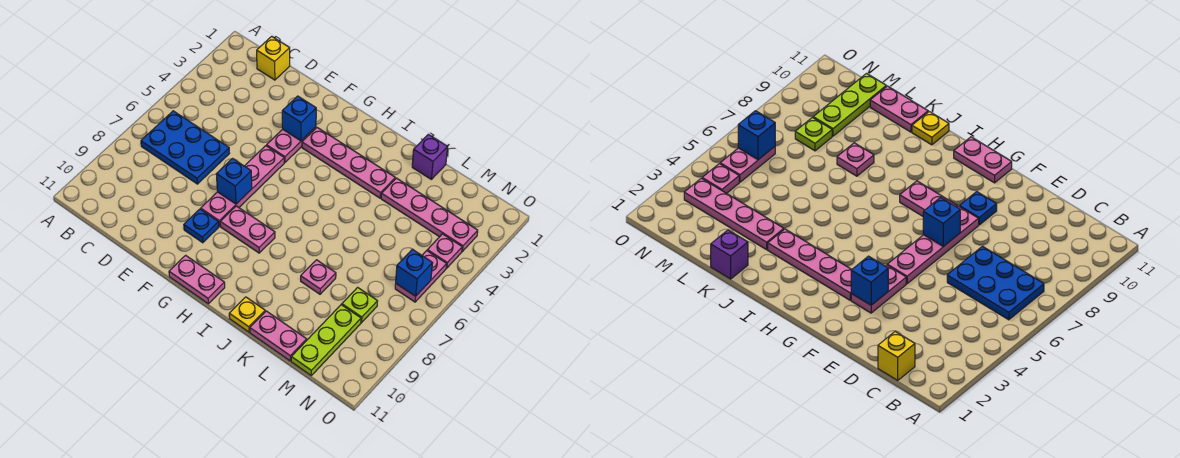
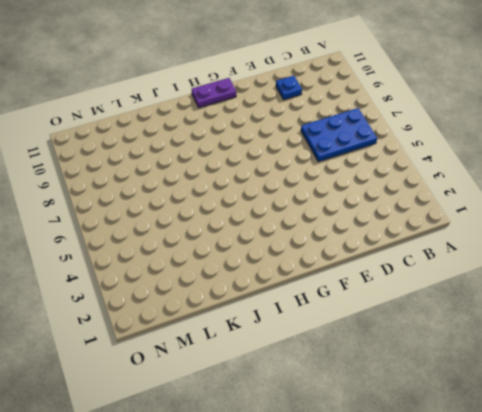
blue 1x1 plate [276,76,302,100] -> blue 1x1 plate moved to [184,209,219,243]
purple 1x2 plate [192,78,237,108] -> pink 1x2 plate [169,255,225,304]
none -> yellow 1x1 brick [257,36,290,80]
none -> pink 1x2 plate [267,127,316,162]
none -> pink 1x4 plate [201,146,284,226]

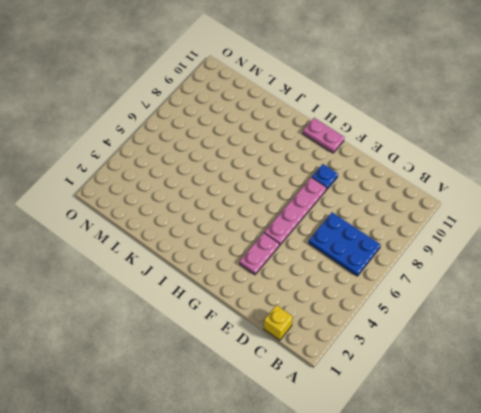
none -> pink 1x4 plate [302,128,395,198]
none -> pink 1x2 plate [220,206,275,253]
none -> yellow 1x1 plate [229,297,265,332]

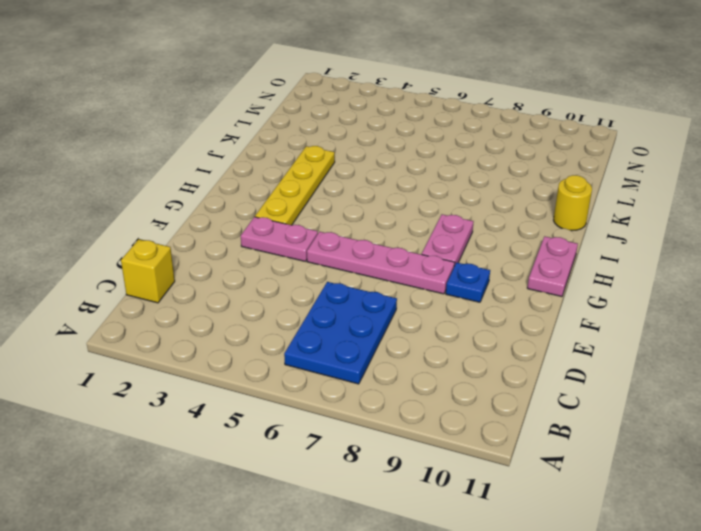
yellow 1x4 plate [255,146,335,225] -> pink 1x4 plate [302,128,395,198]
yellow 1x1 round brick [554,175,592,231] -> yellow 1x1 plate [229,297,265,332]
none -> purple 1x1 brick [412,134,448,179]
none -> pink 1x4 plate [381,178,478,251]
none -> pink 1x1 plate [301,260,336,294]

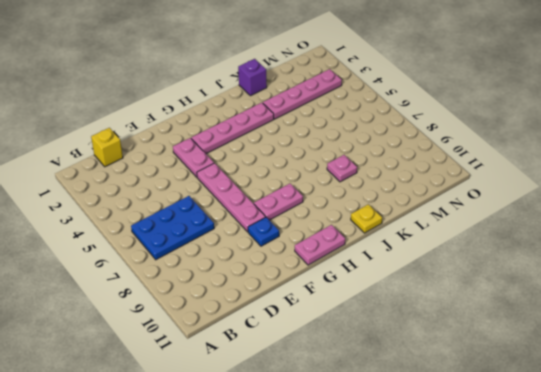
none -> pink 1x2 plate [250,311,307,361]
none -> lime 1x1 plate [342,287,377,322]
none -> lime 1x3 plate [291,305,361,375]

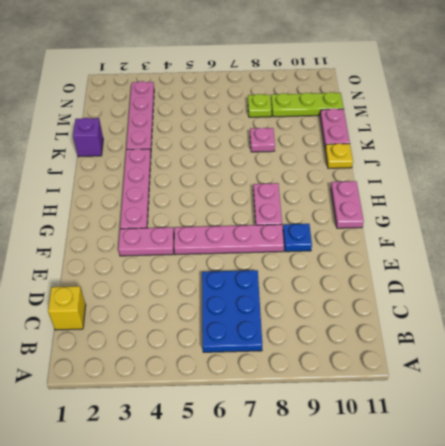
none -> pink 1x1 plate [427,234,462,268]
none -> pink 1x2 plate [395,251,447,302]
none -> blue 1x1 brick [282,96,316,141]

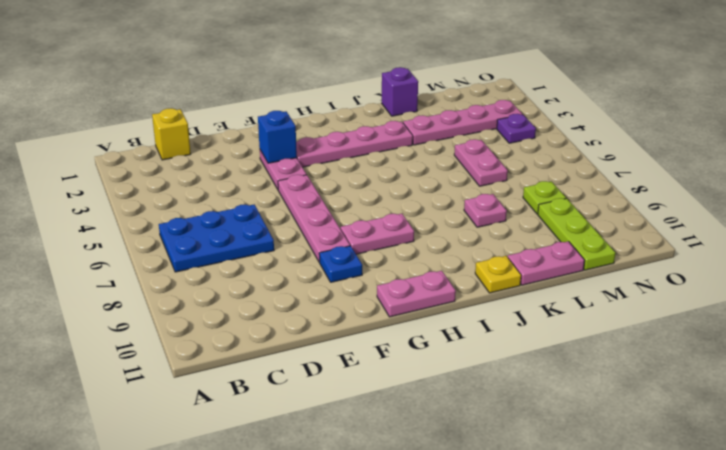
pink 1x2 plate [454,139,508,186] -> pink 1x2 plate moved to [395,251,447,302]
purple 1x1 plate [497,114,536,143] -> pink 1x1 plate [427,234,462,268]
none -> blue 1x1 brick [216,159,252,204]
none -> blue 1x1 brick [396,249,433,296]

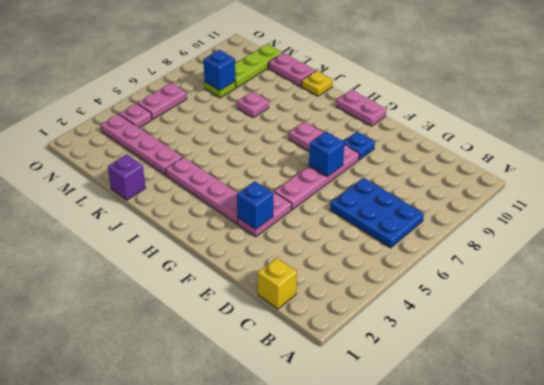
blue 1x1 brick [203,50,236,91] -> blue 1x1 brick moved to [396,249,433,296]

